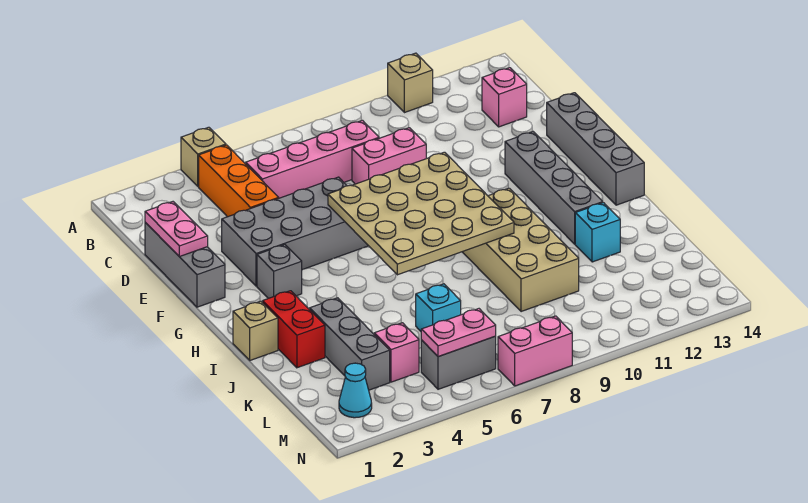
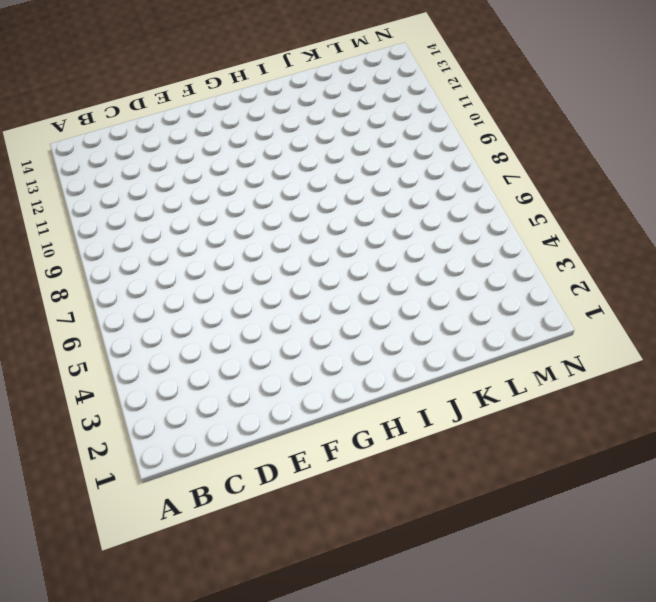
none -> tan 1x1 brick [181,127,226,186]
none -> tan 1x1 brick [388,53,433,113]
none -> orange 1x3 brick [199,145,279,217]

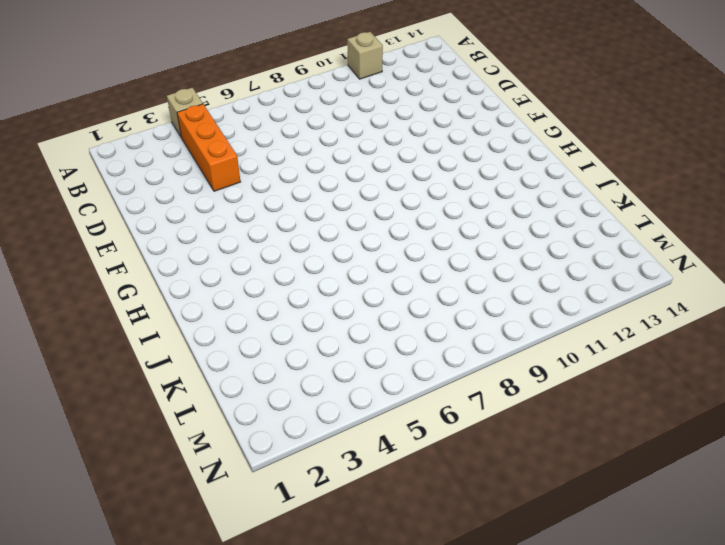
none -> pink 1x4 brick [246,120,379,198]
none -> pink 1x1 brick [482,68,527,127]
none -> grey 1x3 brick [145,223,225,307]

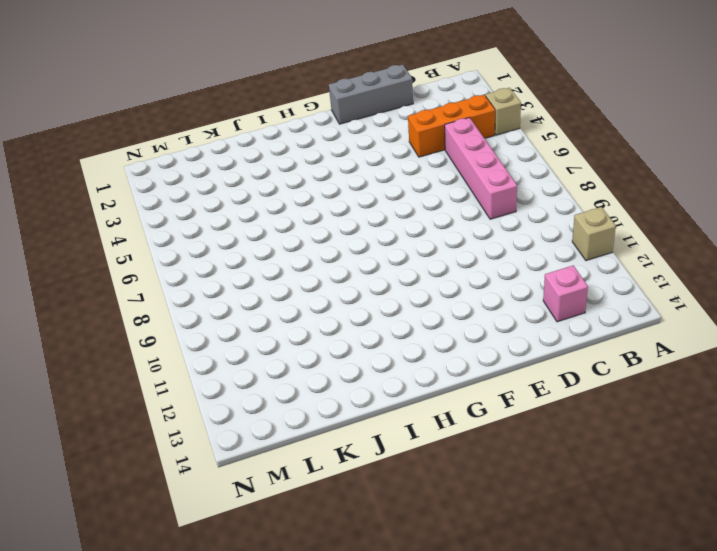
none -> pink 1x2 brick [352,128,426,184]
none -> grey 2x4 brick [222,177,368,286]
none -> grey 1x4 brick [547,93,644,205]

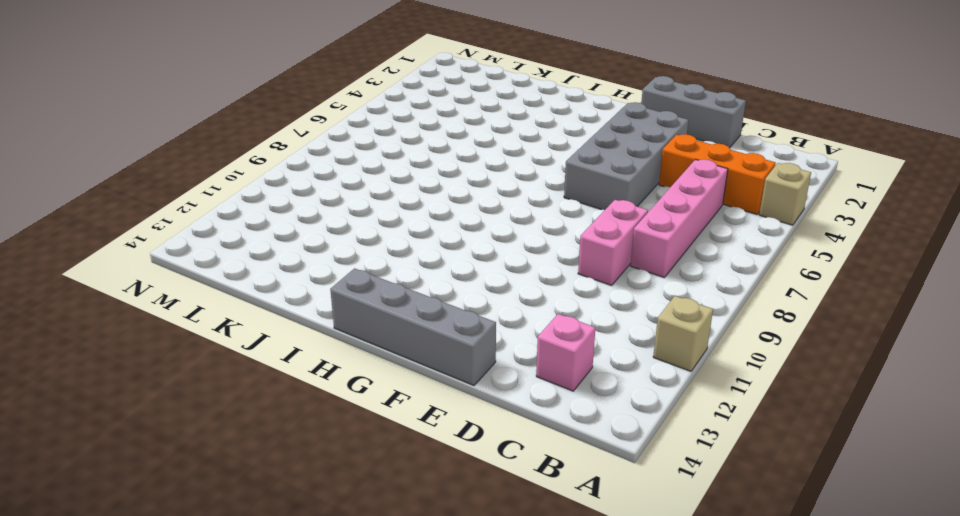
none -> grey 1x4 brick [505,132,603,244]
none -> grey 1x1 brick [257,245,302,298]
none -> tan 2x4 brick [463,188,579,312]

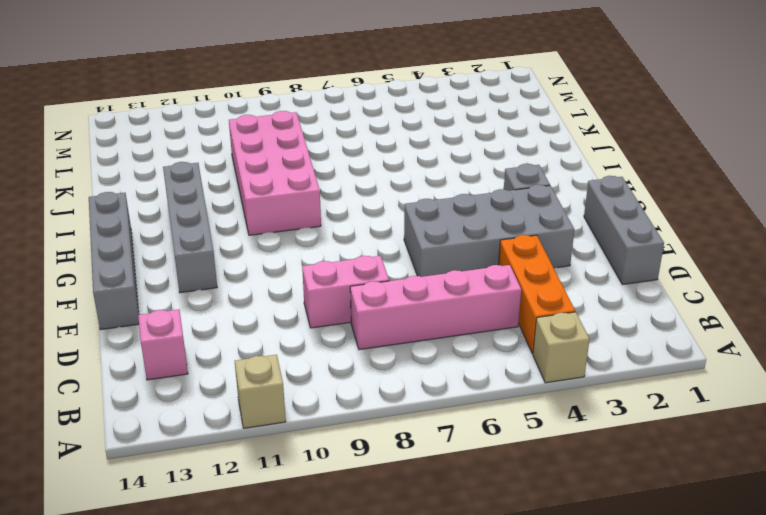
pink 2x4 brick [229,111,321,235] -> tan 2x4 brick [463,188,579,312]
none -> tan 1x1 brick [233,301,278,360]
none -> red 1x2 brick [263,291,325,368]
none -> grey 1x3 brick [310,298,390,390]

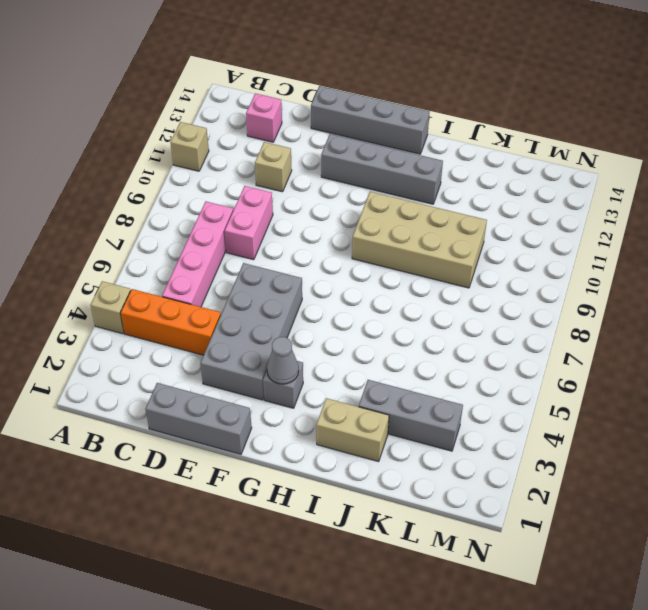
tan 1x1 brick [255,142,292,192] -> tan 1x1 brick moved to [233,301,278,360]
grey 1x1 cone [267,337,299,384] -> none
tan 1x2 brick [316,398,389,462] -> red 1x2 brick [263,291,325,368]
none -> cyan 1x1 brick [575,203,620,262]
none -> cyan 1x1 brick [416,284,461,331]
none -> pink 1x1 brick [374,323,419,382]

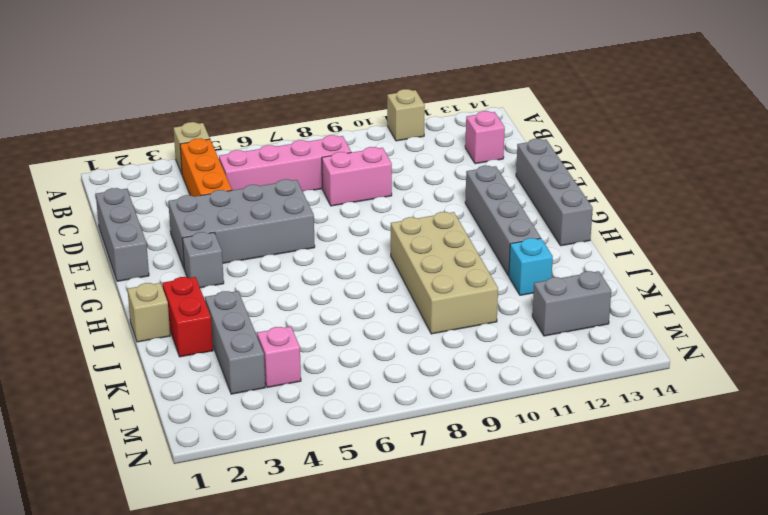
grey 1x2 brick [532,271,611,336] -> grey 1x2 brick moved to [421,336,496,389]
none -> cyan 1x1 brick [416,284,461,331]
none -> cyan 1x1 cone [339,363,372,418]
none -> pink 1x2 brick [498,316,572,386]

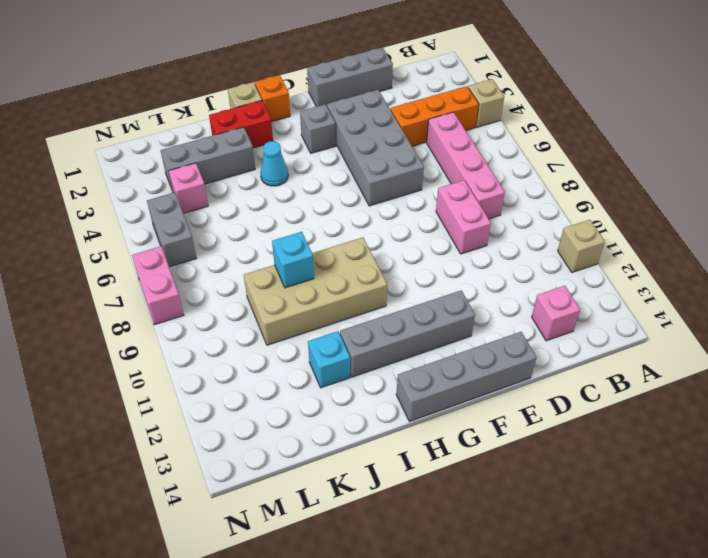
orange 1x1 brick [255,75,290,122] -> none
cyan 1x1 cone [260,141,288,186] -> cyan 1x1 cone moved to [339,363,372,418]
cyan 1x1 brick [272,232,314,288] -> cyan 1x1 brick moved to [416,284,461,331]
none -> pink 1x2 plate [145,202,208,257]
none -> tan 4x4 plate [328,152,514,275]
none -> pink 1x2 plate [421,309,496,357]

